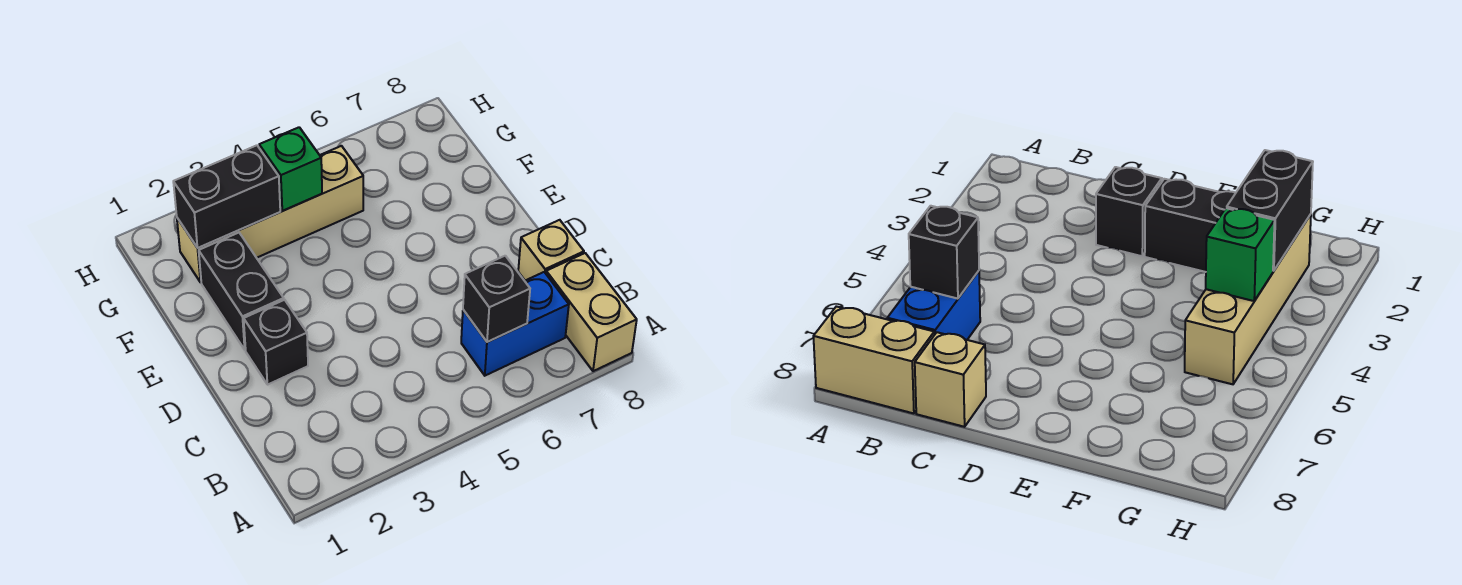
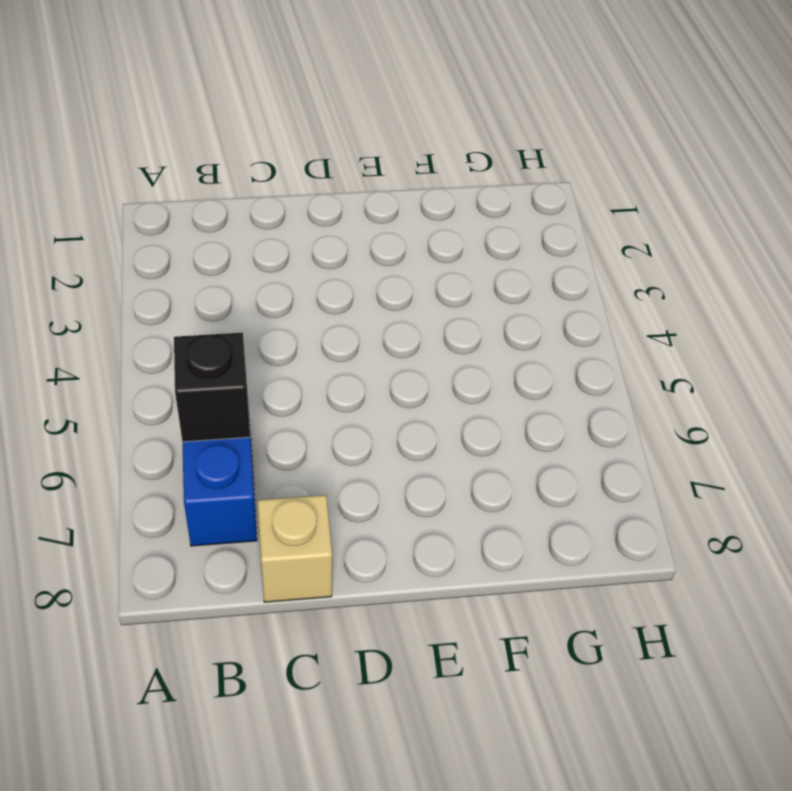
none -> tan 1x2 brick [546,253,637,371]
none -> black 1x1 brick [244,300,308,385]

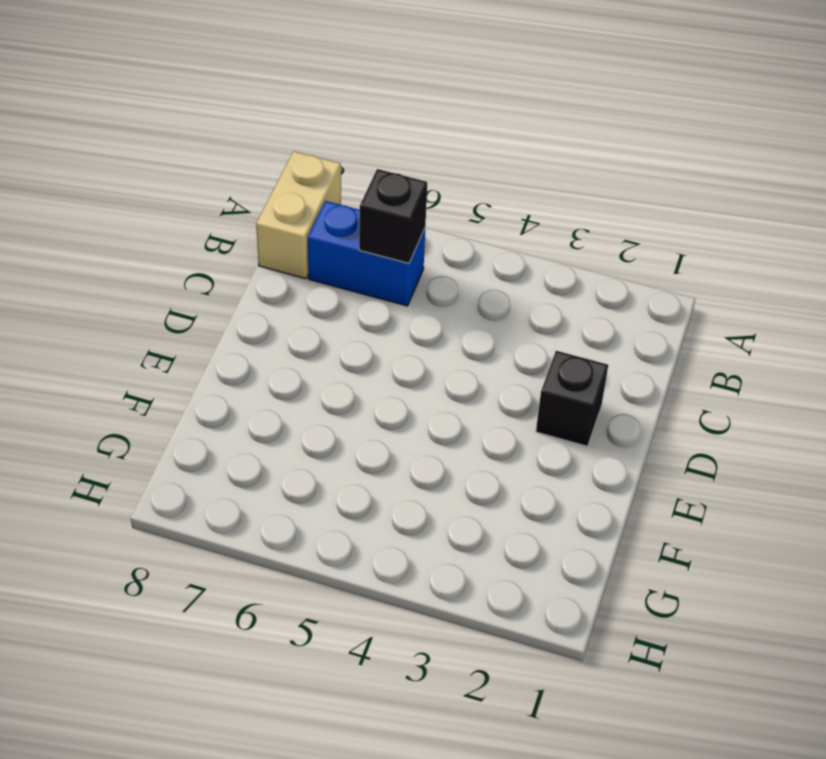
none -> tan 1x1 brick [518,220,584,280]
none -> black 1x2 brick [199,233,284,350]

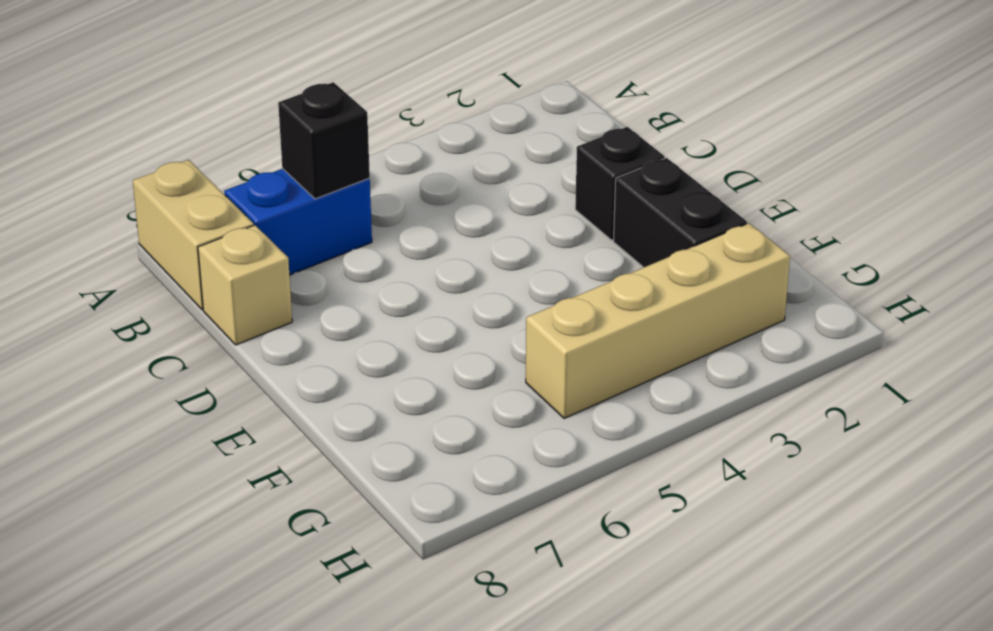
none -> black 1x2 brick [173,145,280,248]
none -> green 1x1 brick [259,127,322,211]

